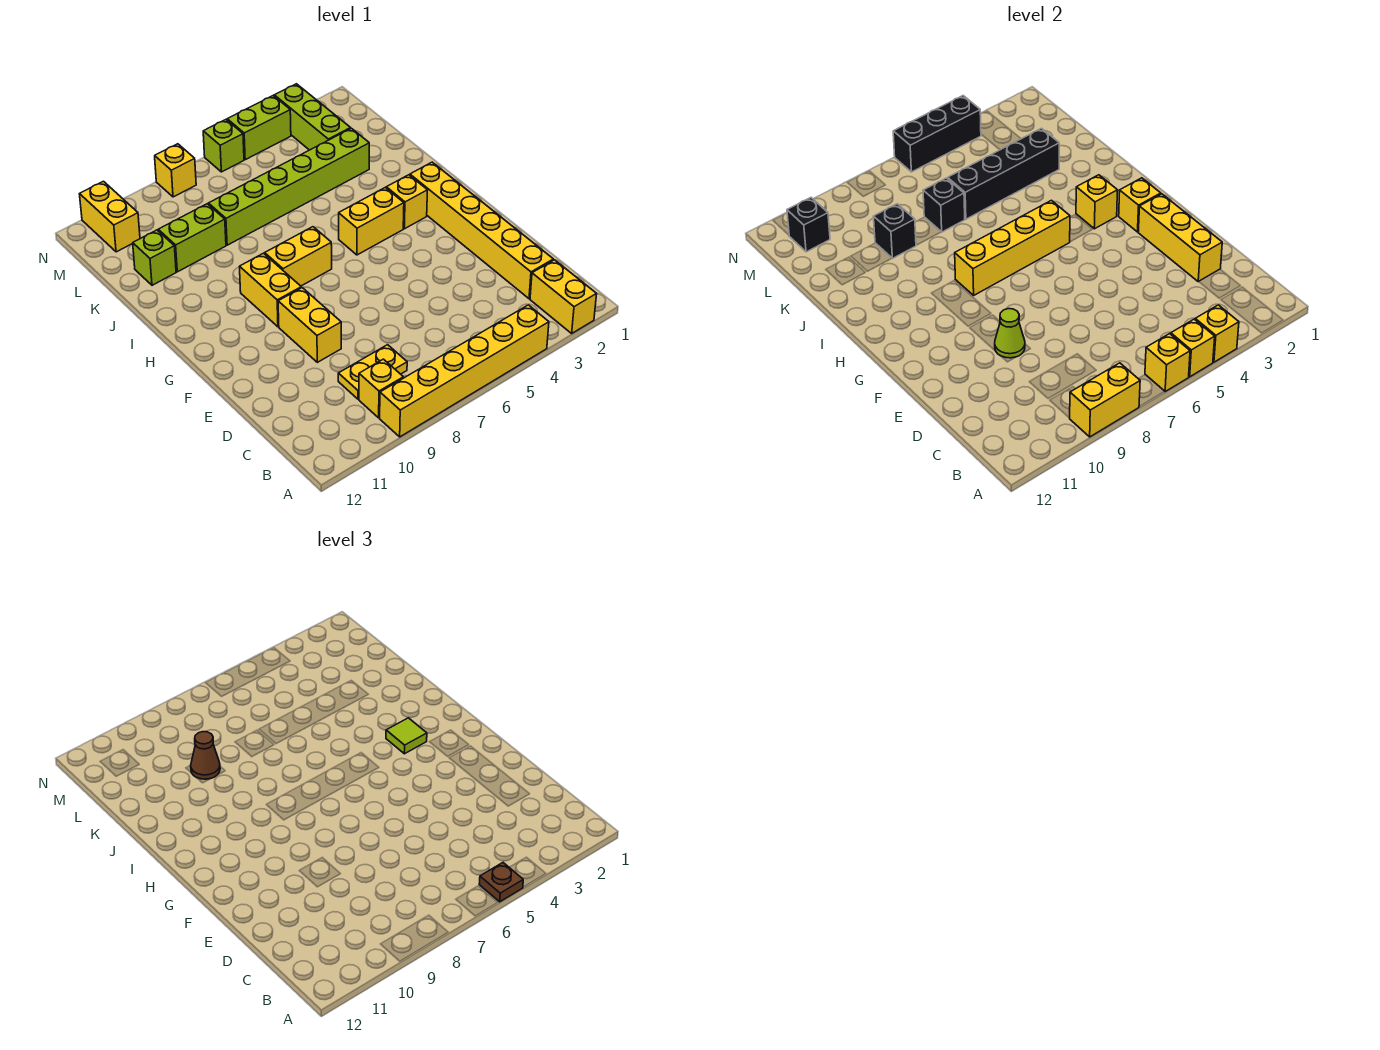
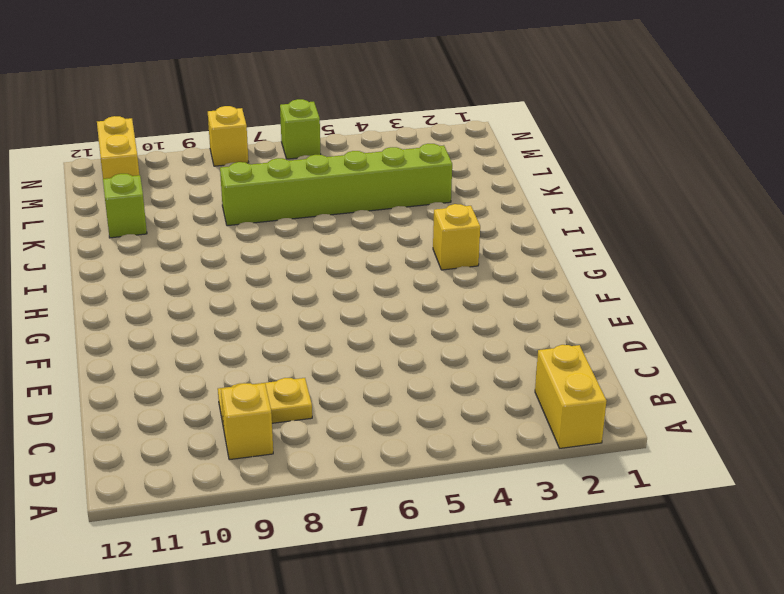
none -> yellow 1x6 brick [380,305,549,437]
none -> yellow 1x6 brick [410,162,553,299]
none -> yellow 1x2 brick [278,288,341,362]
none -> yellow 1x2 brick [240,253,301,327]

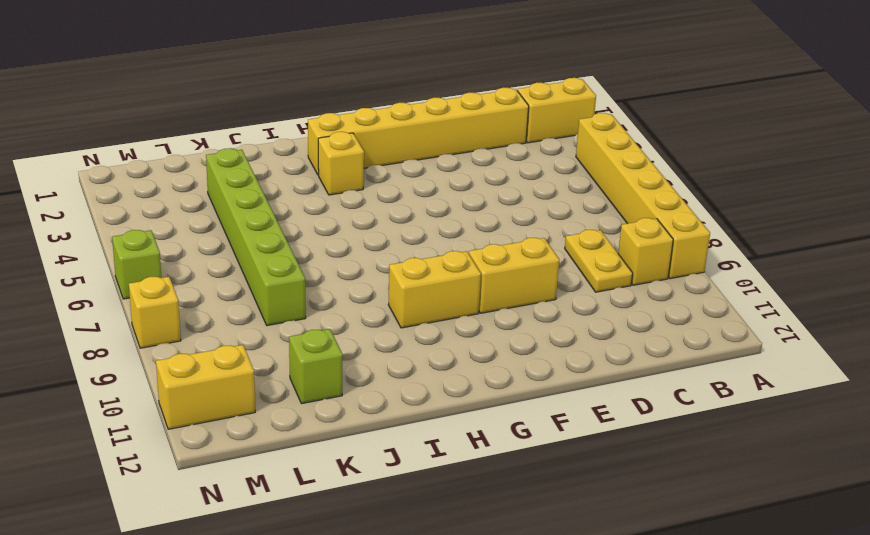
none -> yellow 1x2 brick [339,188,404,255]
none -> yellow 1x2 brick [265,227,332,286]
none -> lime 1x2 brick [158,204,226,272]
none -> lime 1x3 brick [274,84,351,150]

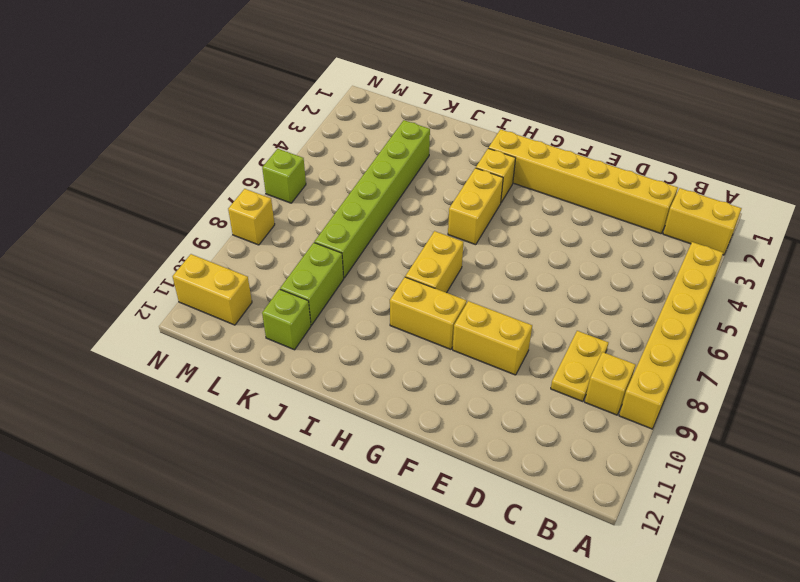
none -> lime 1x3 brick [274,84,351,150]
none -> lime 1x2 brick [227,96,291,160]
none -> yellow 1x1 brick [1195,305,1239,362]
none -> yellow 1x1 brick [1171,319,1215,377]

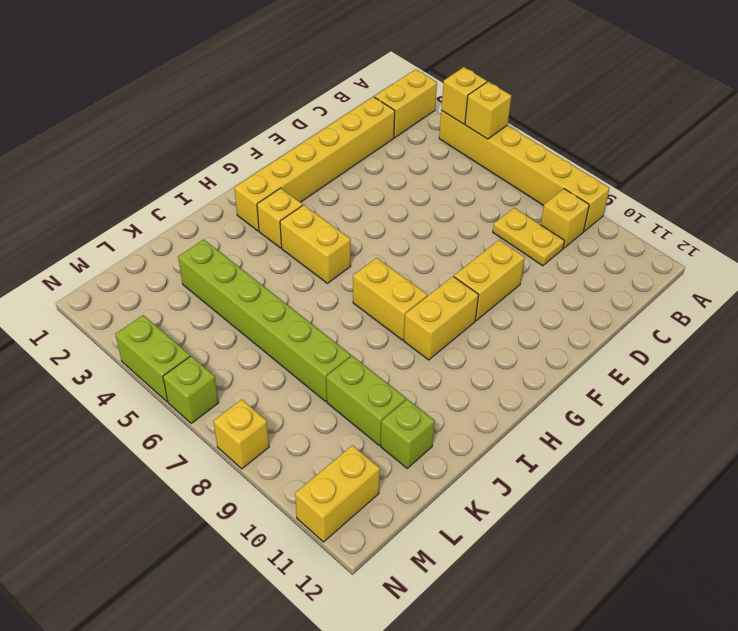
none -> lime 1x3 brick [274,84,351,150]
none -> yellow 1x1 brick [1145,334,1190,392]
none -> yellow 1x2 brick [1070,363,1140,437]
none -> yellow 1x3 brick [1138,194,1222,282]

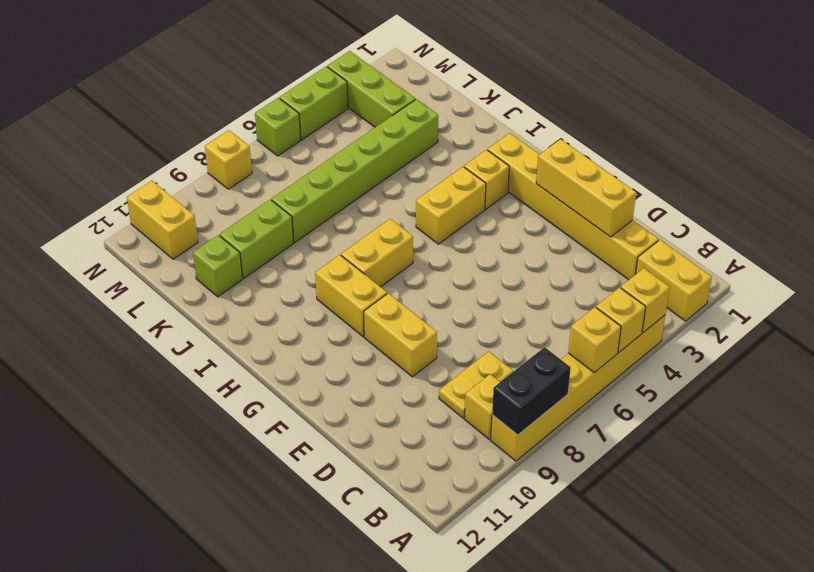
black 1x2 brick [492,347,571,435] -> yellow 1x2 brick [1070,363,1140,437]
none -> lime 1x1 cone [995,309,1025,358]
none -> yellow 1x1 brick [1119,178,1161,232]
none -> yellow 1x1 brick [1076,175,1117,229]
none -> yellow 1x4 brick [955,200,1070,295]

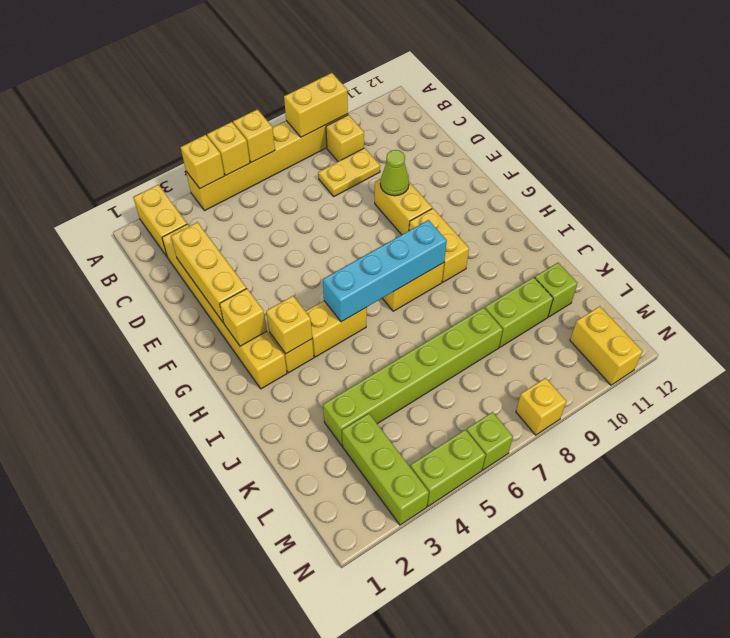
cyan 1x4 brick [323,220,447,322] -> yellow 1x4 brick [955,200,1070,295]
none -> black 1x4 brick [948,128,1059,219]
none -> black 1x1 brick [923,178,965,232]
none -> black 1x1 brick [873,204,916,258]
none -> black 1x1 brick [787,198,830,252]

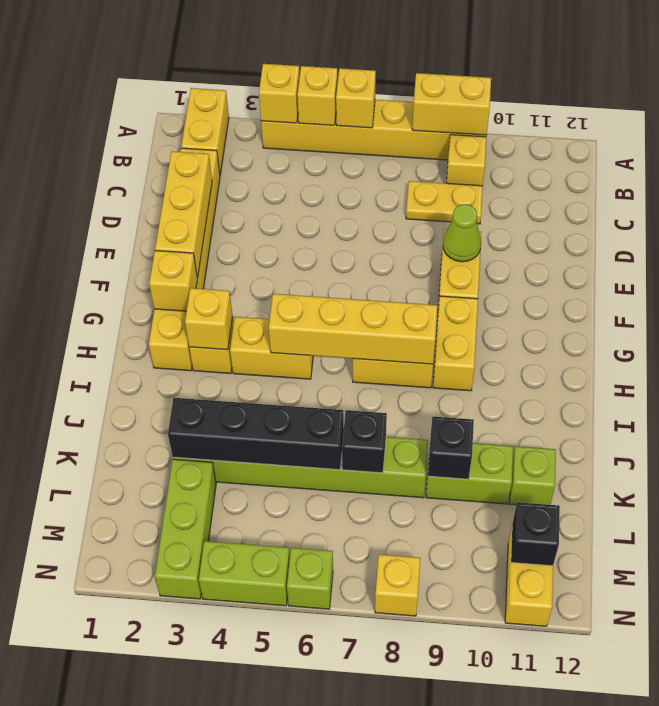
none -> black 1x3 brick [893,96,981,172]
none -> brown 1x1 plate [479,863,523,902]
none -> lime 1x1 tile [386,718,427,754]
none -> brown 1x1 cone [191,732,220,779]

